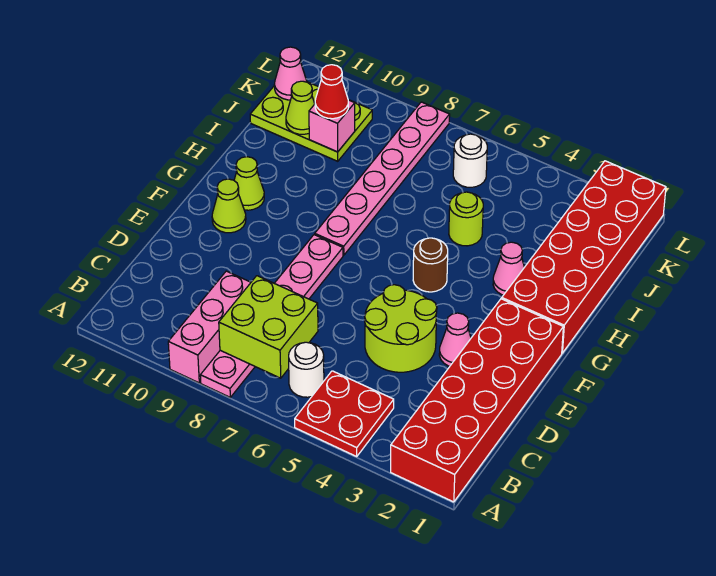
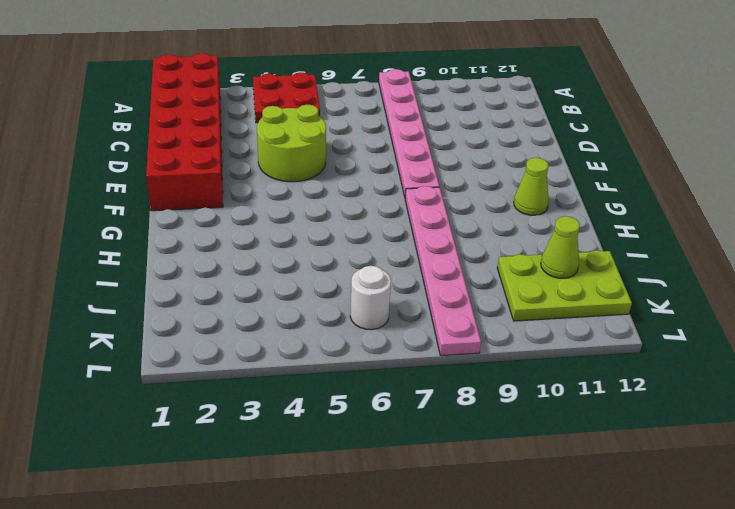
none -> pink 1x3 brick [168,271,251,383]
none -> white 1x1 round brick [289,342,324,397]
none -> pink 1x1 cone [439,313,471,366]

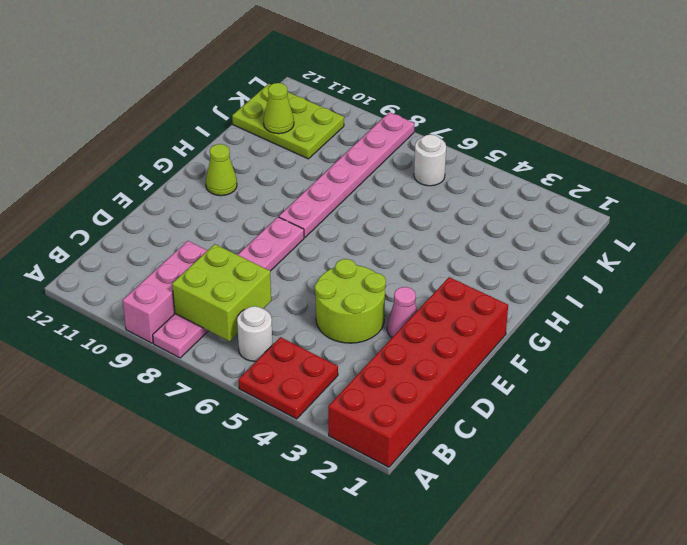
none -> lime 1x1 cone [212,179,246,233]
none -> red 2x6 brick [502,161,666,353]
none -> brown 1x1 round brick [413,238,448,292]

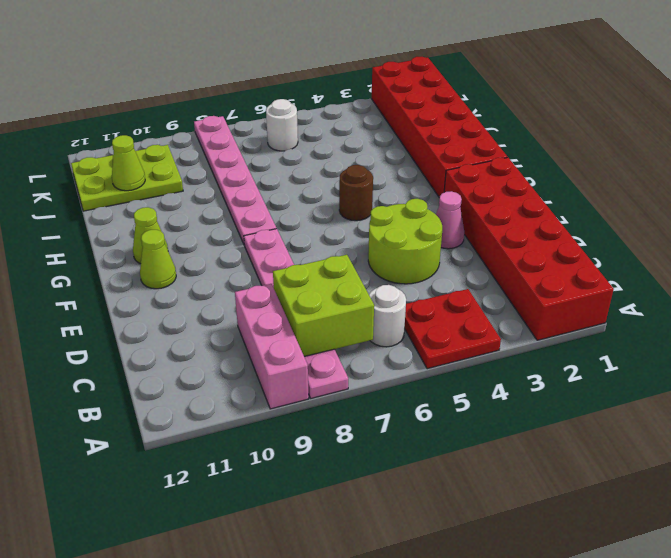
none -> pink 1x1 cone [493,242,524,295]
none -> lime 1x1 round brick [449,192,483,246]
none -> pink 1x1 brick [309,100,355,152]

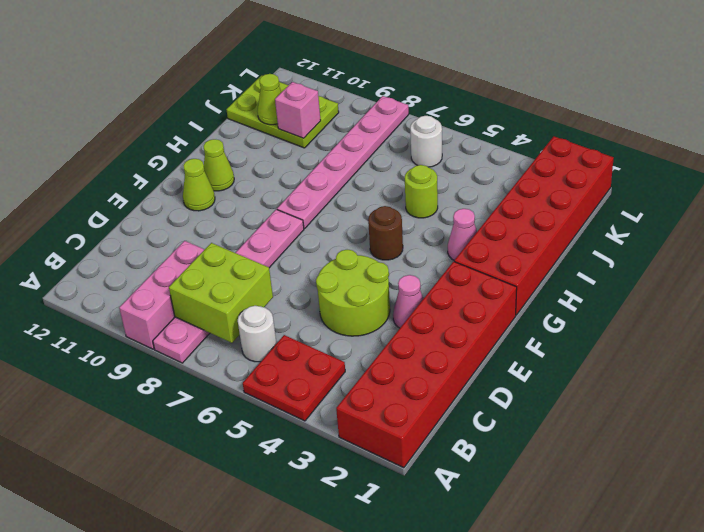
none -> pink 1x1 cone [274,47,307,100]
none -> red 1x1 cone [315,65,348,119]

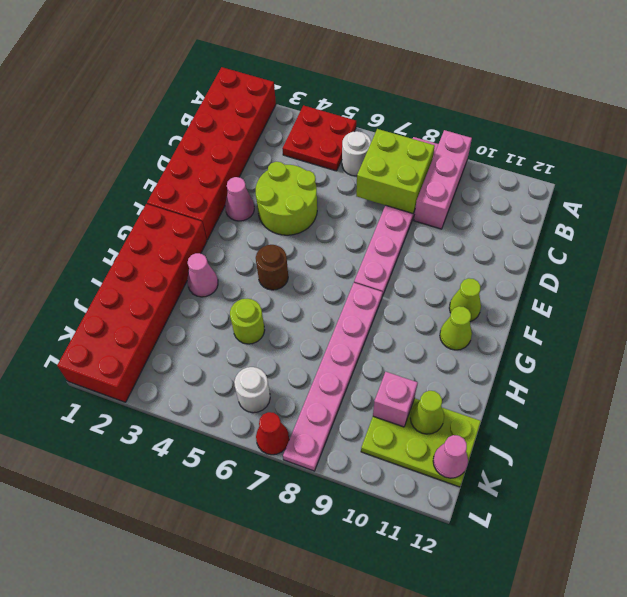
red 1x1 cone [256,412,289,455] -> red 1x1 cone moved to [315,65,348,119]

